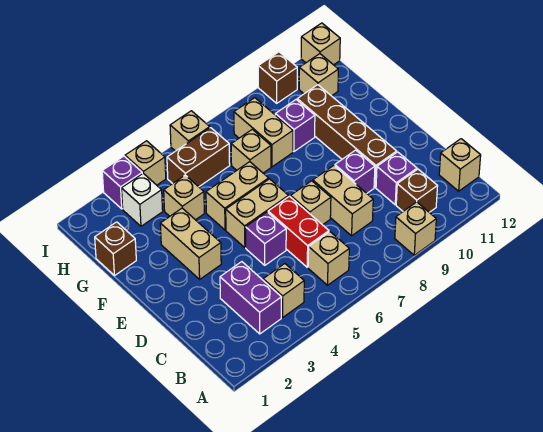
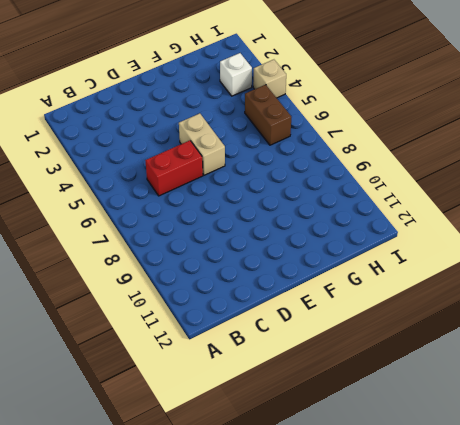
none -> tan 1x1 brick [395,202,436,255]
none -> purple 1x2 brick [220,262,282,334]
none -> tan 1x1 brick [263,264,304,318]

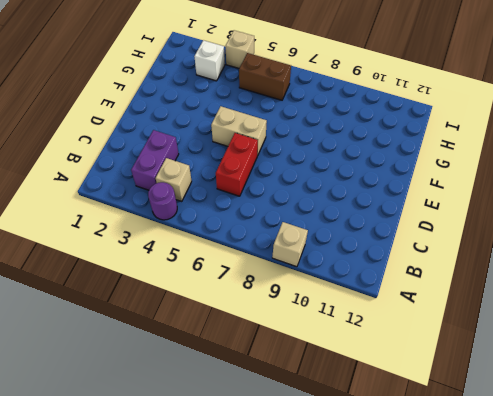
purple 1x1 round brick [148,182,177,220] -> none
none -> tan 1x1 brick [308,232,349,285]
none -> brown 1x1 brick [396,169,438,212]
none -> tan 1x1 brick [439,139,481,191]

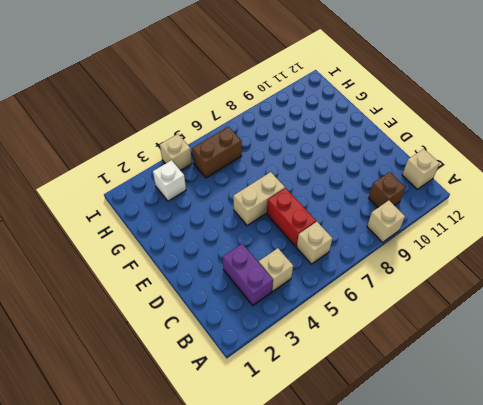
none -> tan 1x2 brick [313,165,373,236]
none -> purple 1x1 brick [376,152,417,205]
none -> purple 1x1 brick [246,212,286,265]

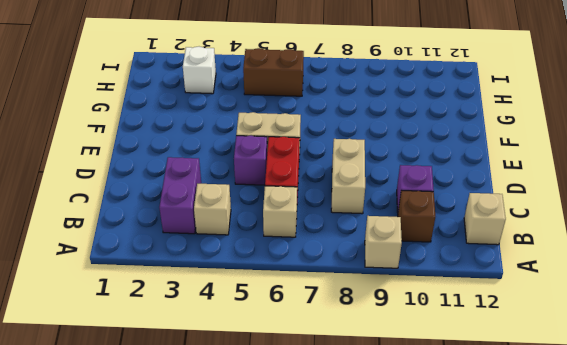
none -> tan 1x1 brick [291,181,331,225]
none -> purple 1x1 brick [335,150,375,193]
none -> brown 1x4 brick [297,85,397,187]

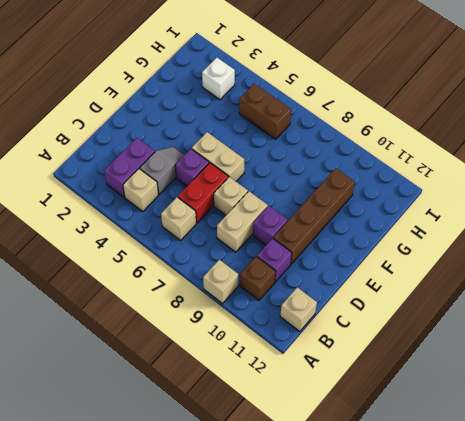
grey 1x2 slope [140,147,184,194] -> none
none -> tan 1x2 brick [160,208,221,279]
none -> tan 1x2 brick [206,162,269,230]
none -> brown 1x1 brick [95,222,136,275]

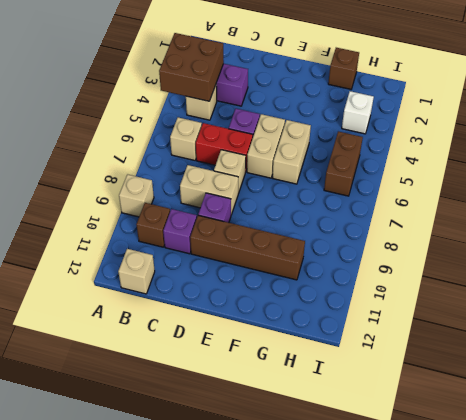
brown 2x2 brick [159,33,224,101] -> none
none -> tan 1x2 brick [160,208,221,279]
none -> tan 1x1 brick [164,175,204,220]
none -> tan 1x1 brick [231,129,271,173]

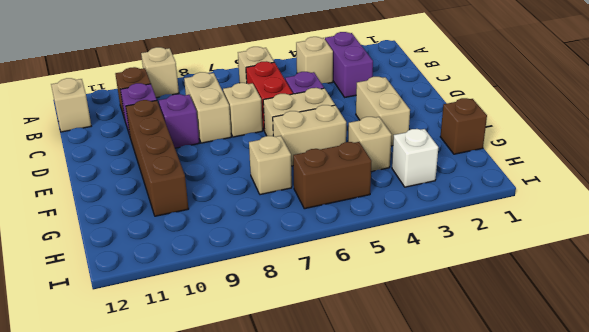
none -> tan 1x2 brick [234,98,293,167]
none -> purple 1x1 brick [275,100,315,152]
none -> tan 1x1 brick [299,54,338,96]

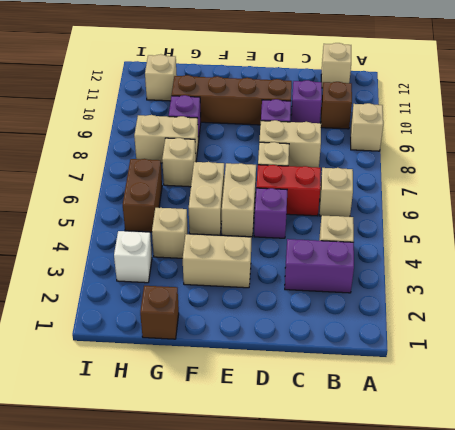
none -> purple 1x1 brick [102,156,142,209]
none -> tan 1x1 brick [125,141,166,185]
none -> tan 1x1 brick [170,111,210,151]

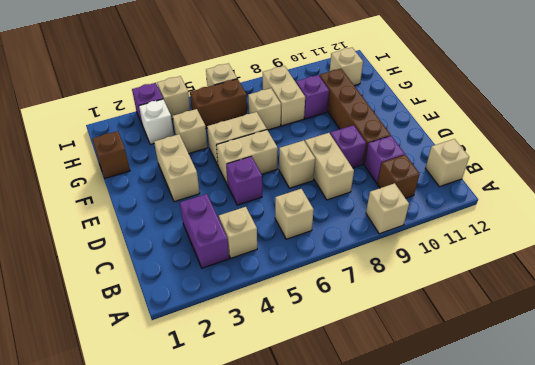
none -> red 1x2 brick [268,196,329,267]
none -> brown 1x1 brick [258,52,297,103]
none -> tan 1x1 brick [301,23,340,65]

